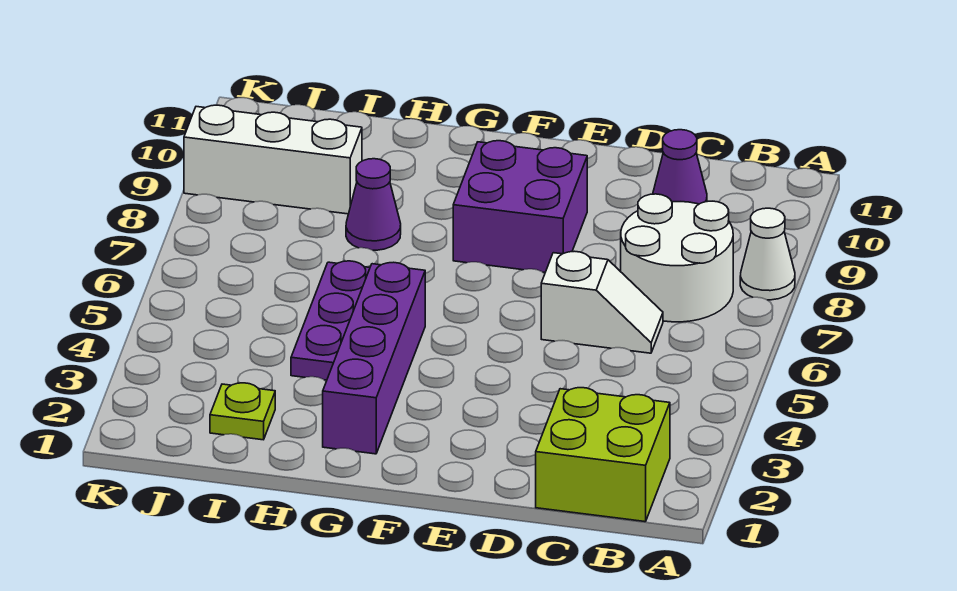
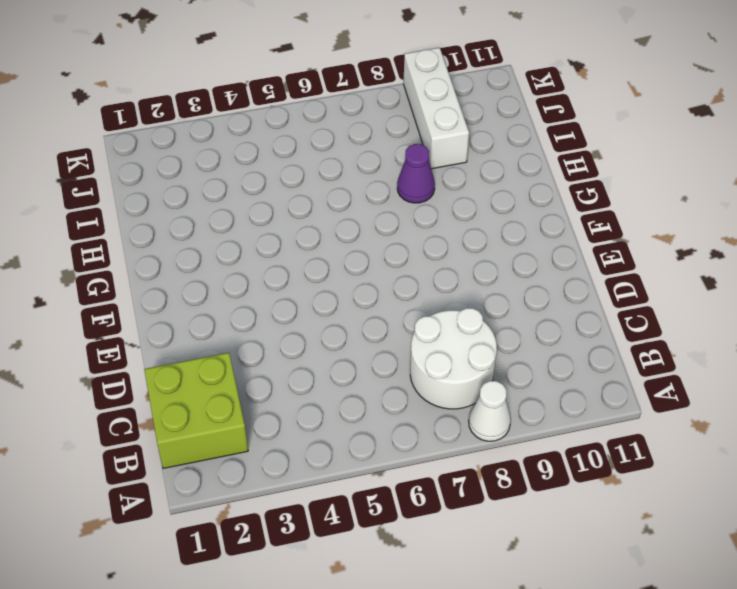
none -> white 1x2 slope [541,251,663,353]
none -> purple 1x1 cone [653,130,707,204]

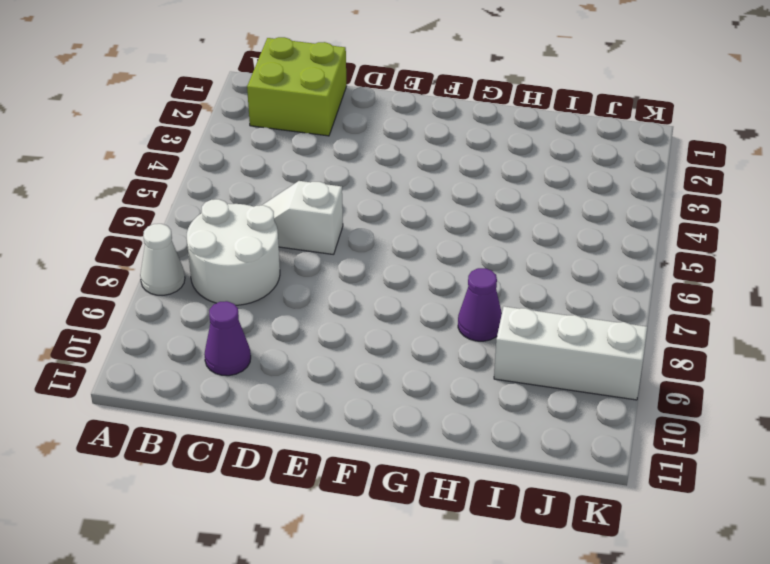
none -> purple 2x2 brick [453,141,587,272]
none -> purple 1x4 brick [323,262,425,454]

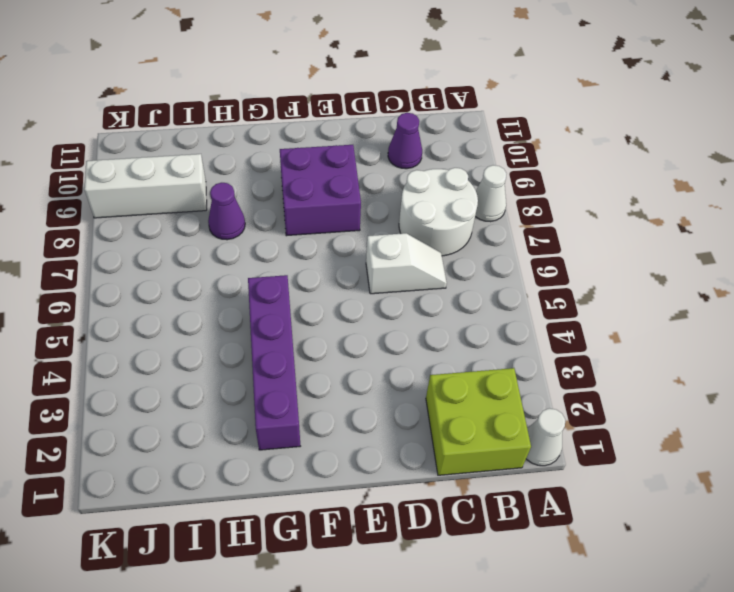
white 1x1 cone [526,408,565,466] -> none
none -> purple 1x3 plate [291,261,370,380]
none -> lime 1x1 plate [210,383,275,440]

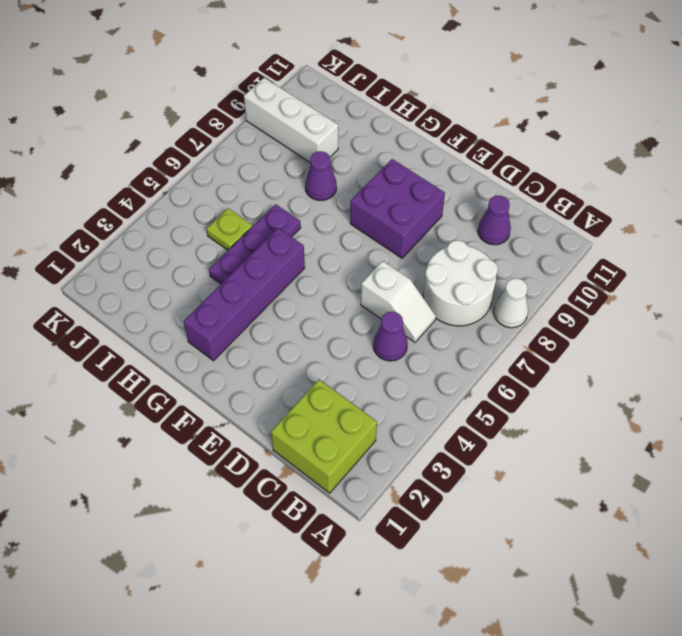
purple 1x1 cone [373,312,408,361] -> none
lime 1x1 plate [207,208,252,250] -> lime 1x1 plate moved to [210,383,275,440]

